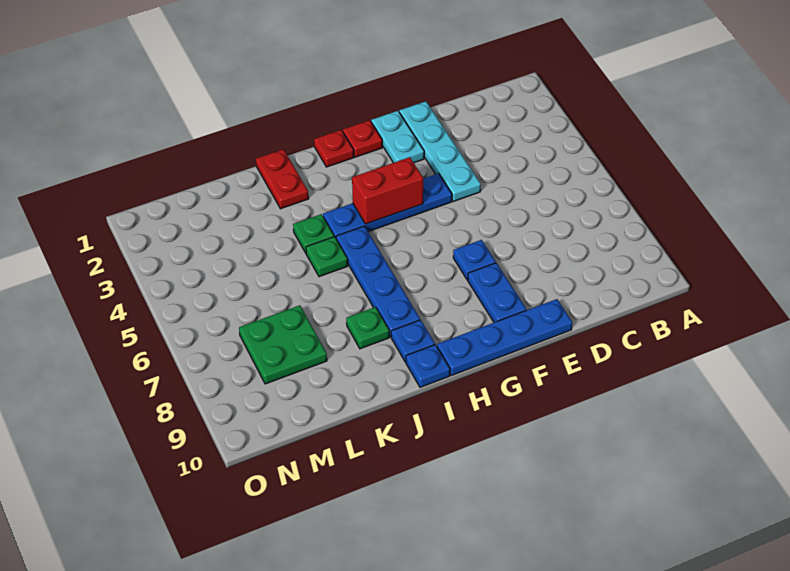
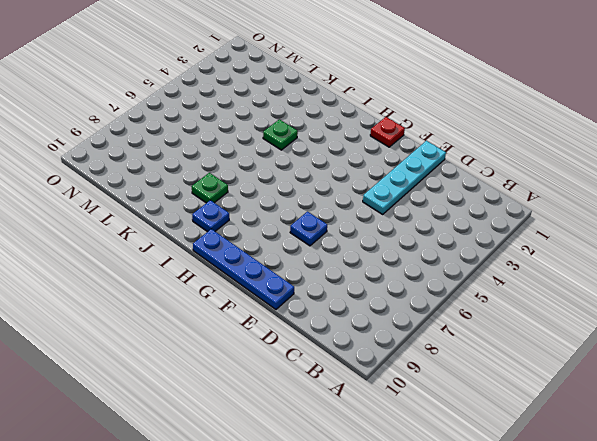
none -> cyan 1x2 plate [371,111,424,163]
none -> blue 1x4 plate [323,173,452,238]
none -> blue 1x2 plate [468,263,526,322]

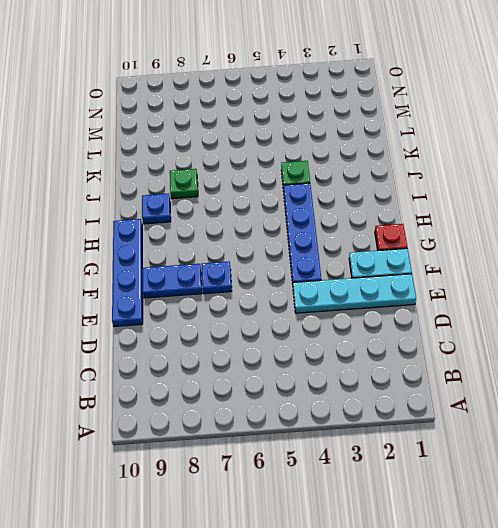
none -> red 1x1 plate [314,130,354,167]
none -> blue 1x4 plate [336,226,420,337]
none -> blue 1x1 plate [406,345,450,387]

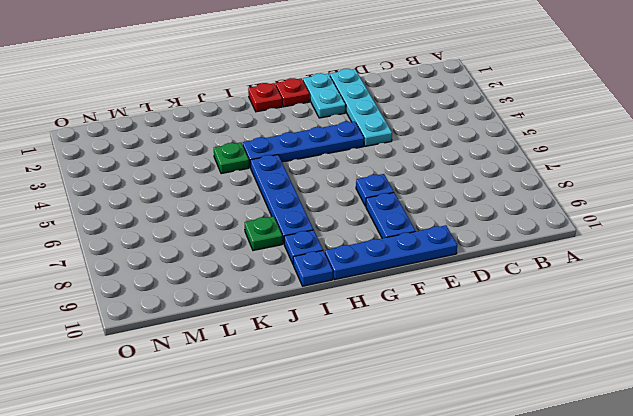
none -> red 1x2 plate [256,149,309,209]
none -> green 1x1 plate [306,237,348,277]
none -> green 2x2 plate [239,305,327,384]

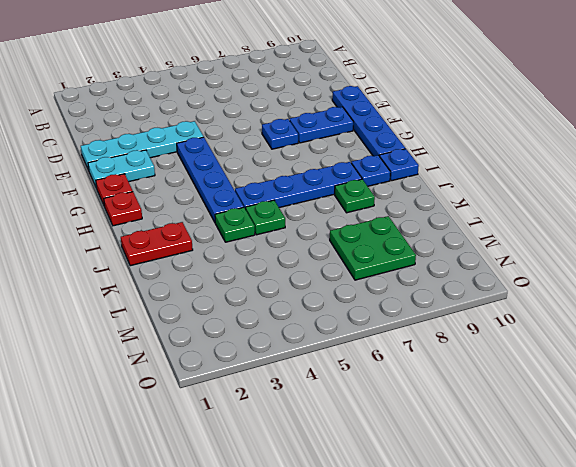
none -> red 1x2 brick [352,157,423,224]

